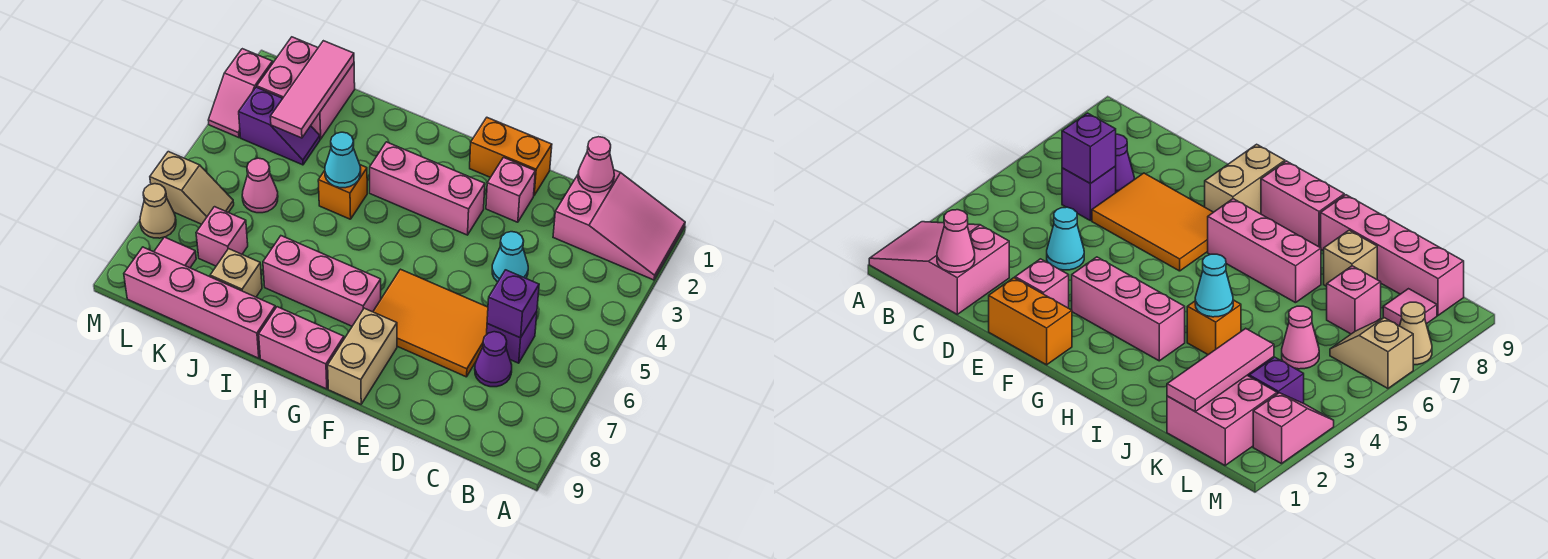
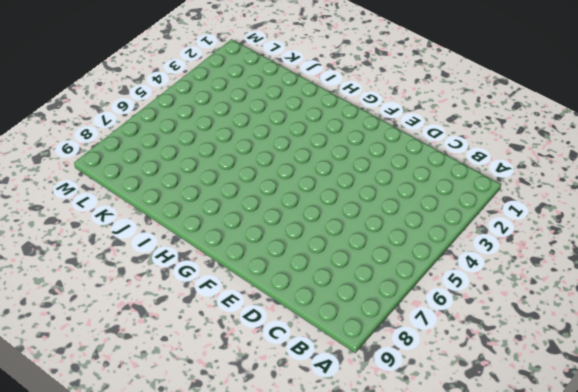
none -> pink 2x3 slope [553,170,685,280]
none -> purple 1x1 brick [487,311,537,363]
none -> purple 1x1 cone [475,332,512,387]

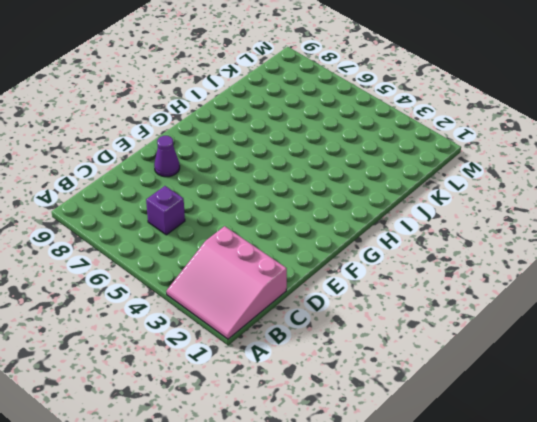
pink 3x3 slope [166,226,287,339] -> pink 2x3 slope [553,170,685,280]
purple 1x1 cone [154,136,180,177] -> purple 1x1 cone moved to [475,332,512,387]
none -> cyan 1x1 cone [492,232,528,282]
none -> orange 2x3 tile [373,269,488,377]
none -> orange 1x2 brick [470,118,552,195]

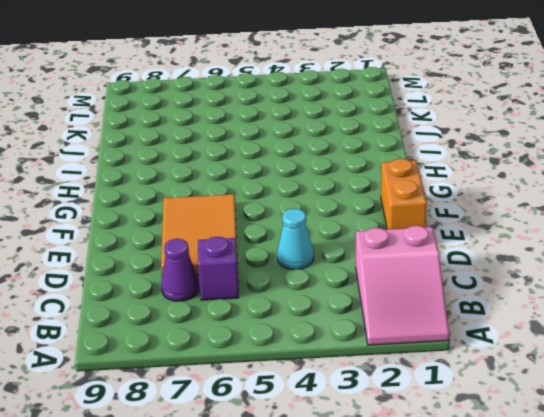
none -> pink 1x1 brick [486,157,535,222]
none -> pink 1x3 brick [370,142,485,235]
none -> tan 1x2 brick [328,308,397,404]

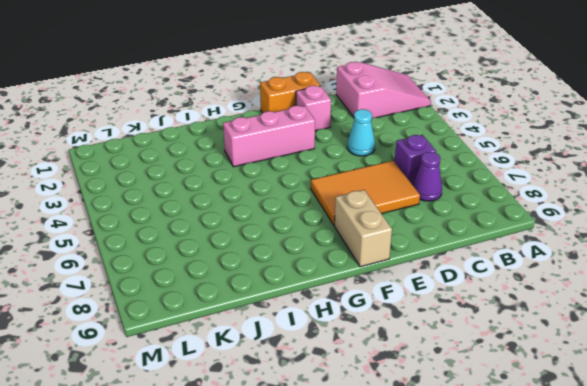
none -> pink 1x3 brick [263,236,381,326]
none -> pink 1x2 brick [259,307,344,389]
none -> orange 1x1 brick [318,165,367,219]

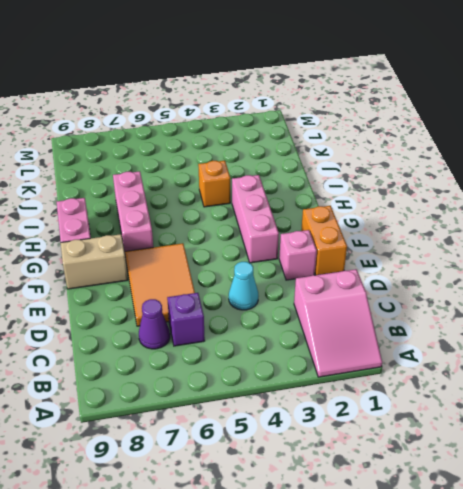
none -> pink 1x4 brick [124,247,275,358]
none -> tan 1x1 brick [210,249,262,297]
none -> pink 2x2 brick [257,37,355,139]

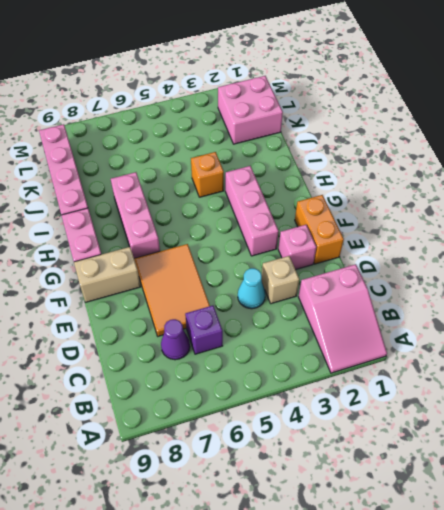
tan 1x1 brick [262,256,299,304] -> tan 1x1 brick moved to [210,249,262,297]
none -> purple 1x2 slope [239,87,320,165]
none -> pink 1x1 cone [242,158,278,213]
none -> pink 1x1 brick [196,207,248,266]

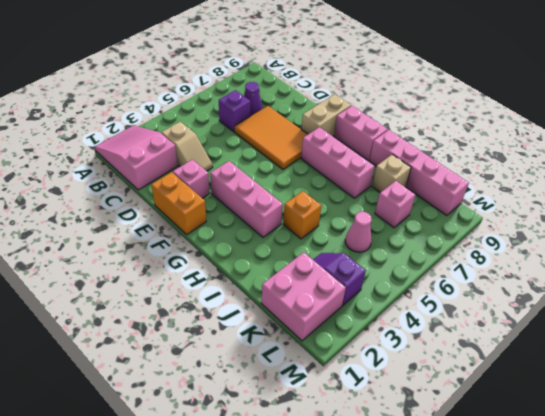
tan 1x2 slope [162,122,213,171] -> tan 1x2 slope turned to [150,152,234,224]
none -> cyan 1x1 cone [492,232,528,282]
none -> pink 1x1 tile [154,237,196,268]
none -> pink 1x2 slope [208,49,273,138]

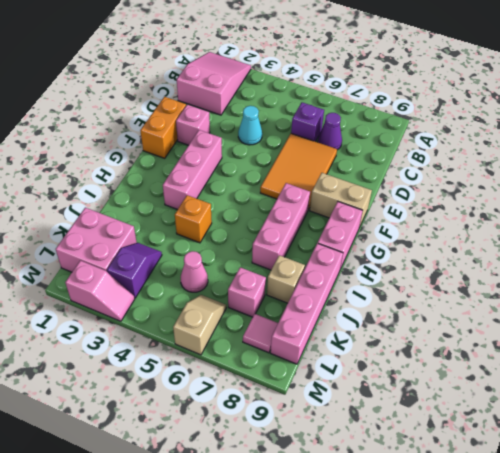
none -> tan 1x1 cone [140,184,176,238]
none -> pink 1x1 cone [578,137,614,192]
none -> purple 1x1 brick [487,270,539,338]

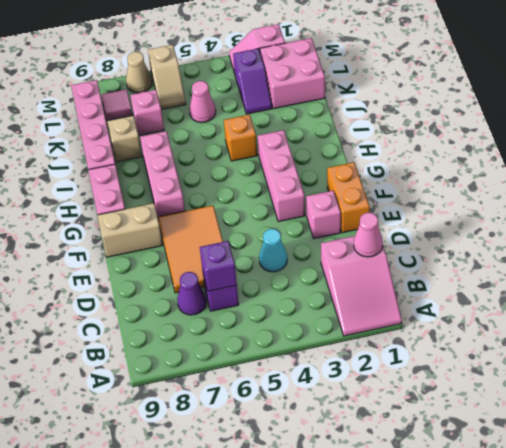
none -> cyan 1x1 cone [325,132,361,188]
none -> pink 1x3 tile [270,41,354,138]

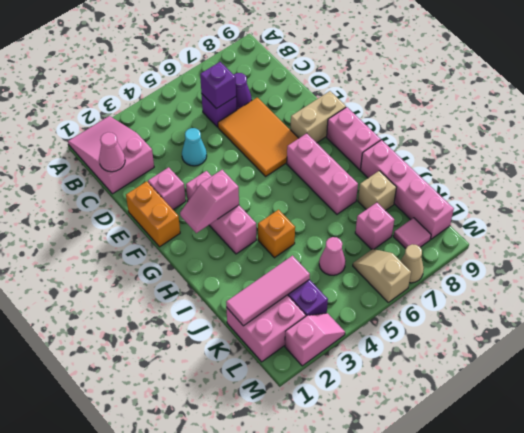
pink 1x2 slope [180,170,239,233] -> none
none -> cyan 1x1 cone [325,132,361,188]

